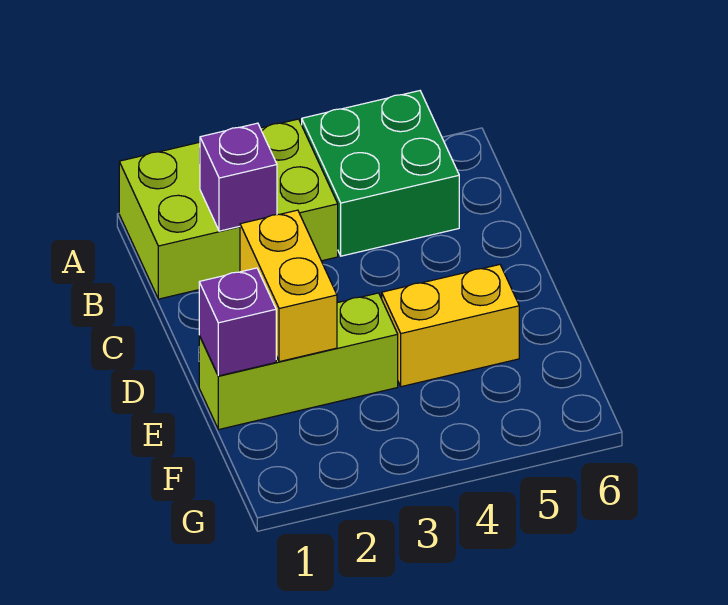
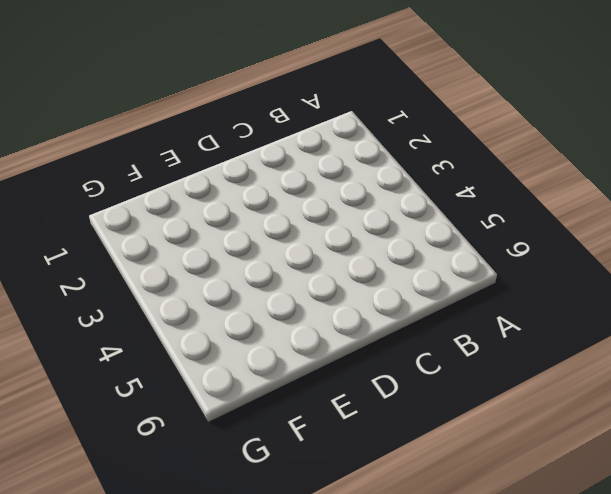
none -> lime 2x3 brick [119,119,338,299]
none -> green 2x2 brick [302,91,459,256]

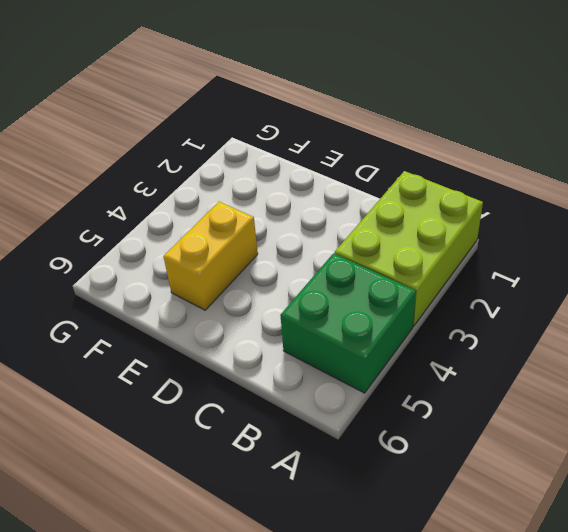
none -> lime 1x3 brick [199,293,398,430]
none -> purple 1x1 brick [200,123,277,231]

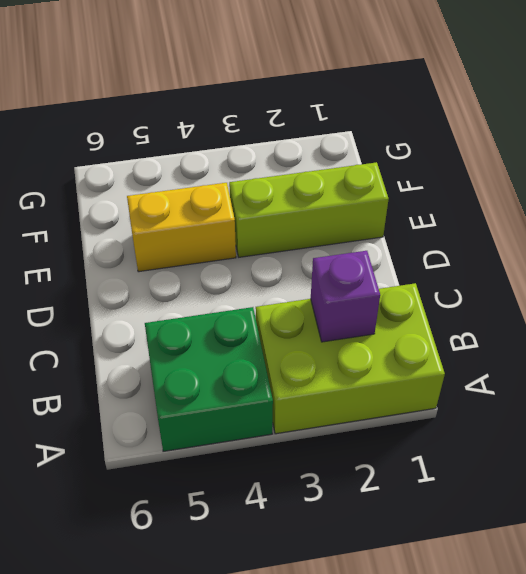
none -> yellow 1x2 brick [240,210,337,362]
none -> purple 1x1 brick [199,268,276,376]

